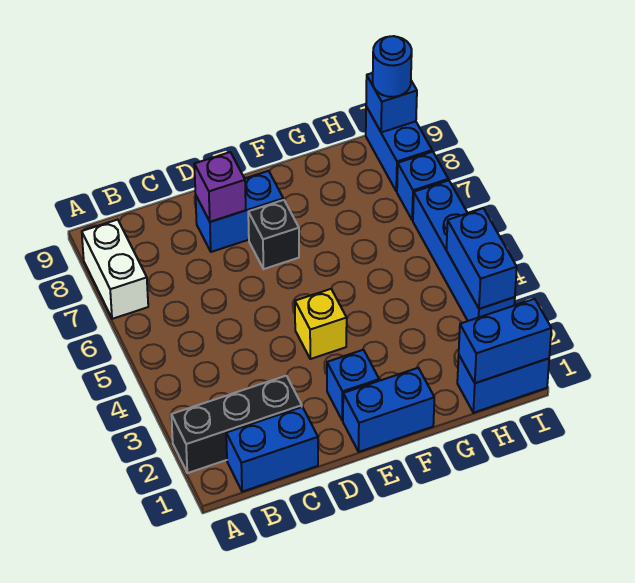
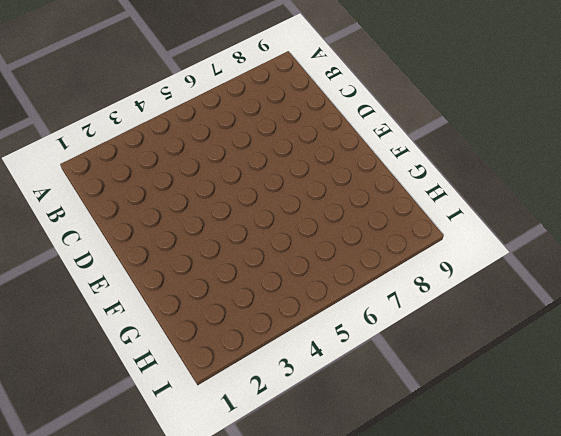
none -> black 1x3 brick [171,376,302,473]
none -> white 1x2 brick [82,220,148,319]
none -> blue 1x2 brick [226,407,318,492]

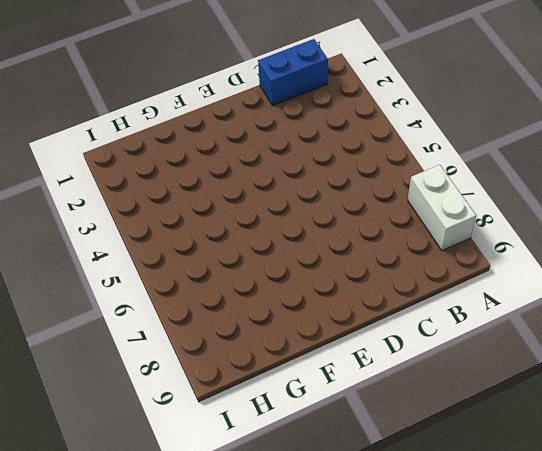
none -> black 1x3 brick [171,376,302,473]
none -> blue 1x2 brick [196,171,283,252]
none -> blue 1x2 brick [343,368,434,452]

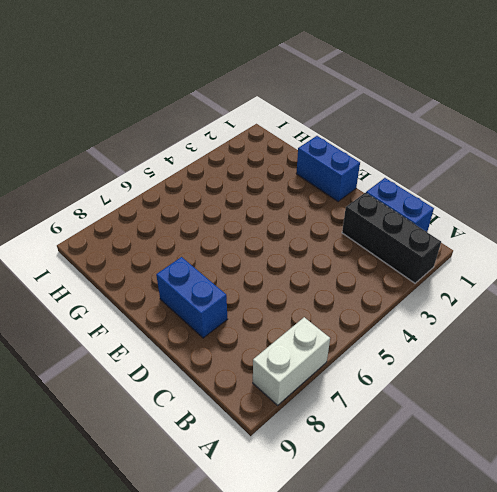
none -> blue 1x1 brick [327,350,379,421]
none -> yellow 1x1 brick [295,289,347,359]
none -> black 1x1 brick [248,200,299,269]

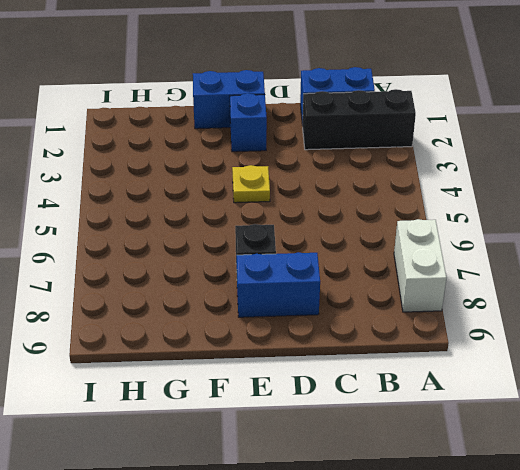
yellow 1x1 plate [232,165,270,203] -> yellow 1x1 brick [295,289,347,359]
none -> blue 1x2 brick [457,356,549,413]
none -> blue 1x4 brick [413,180,515,321]
none -> blue 1x1 brick [397,152,448,220]

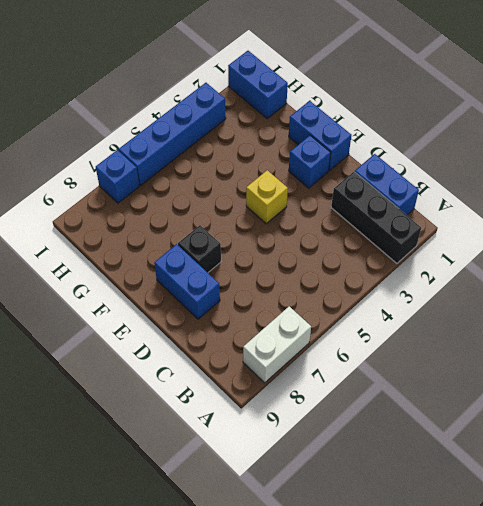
none -> blue 1x2 brick [366,107,432,191]
none -> purple 1x1 brick [194,152,246,222]
none -> blue 1x2 brick [459,299,551,383]

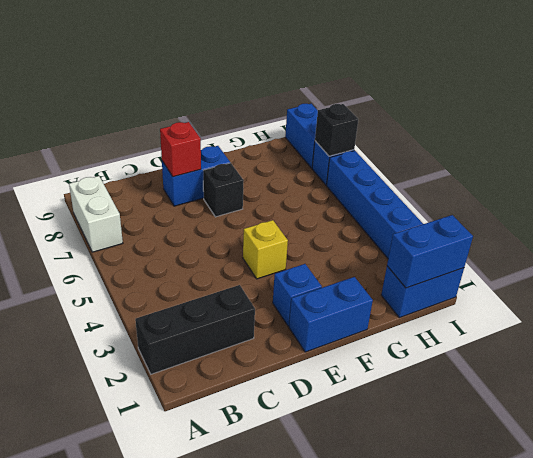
red 1x1 brick [160,122,201,177] -> purple 1x1 brick [194,152,246,222]
black 1x1 brick [315,104,358,156] -> none
none -> blue 1x2 brick [226,407,318,492]
none -> blue 1x2 brick [446,208,517,309]
none -> blue 1x1 brick [366,73,417,132]

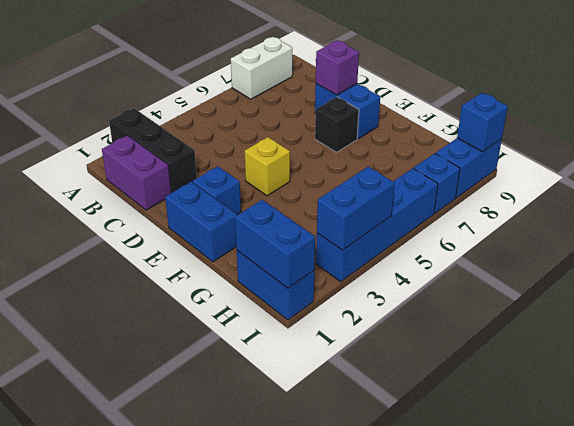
purple 1x2 brick [102,136,171,210] -> blue 1x2 brick [226,407,318,492]
none -> blue 1x1 round brick [373,36,412,97]

